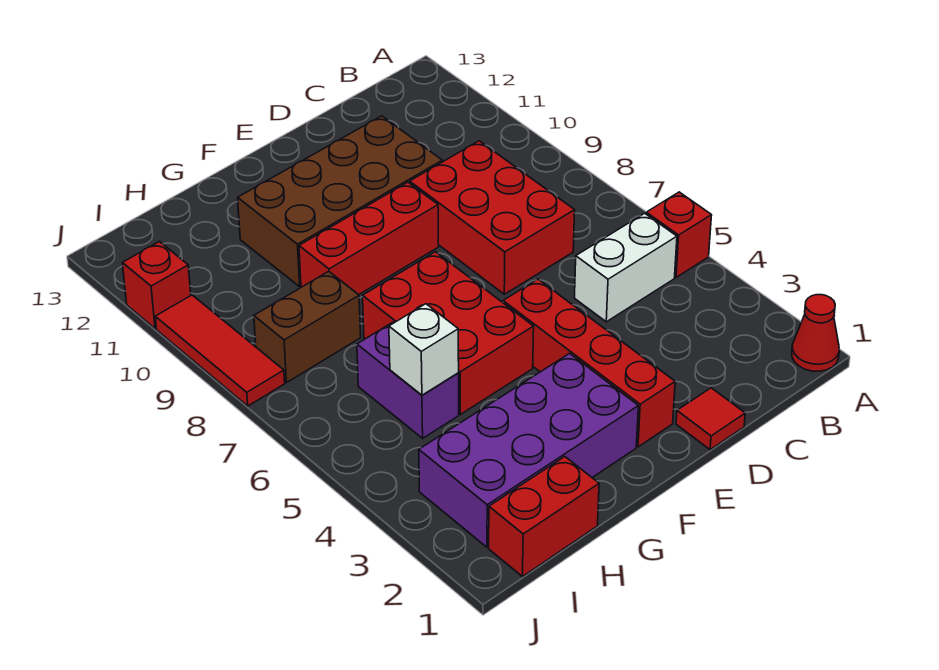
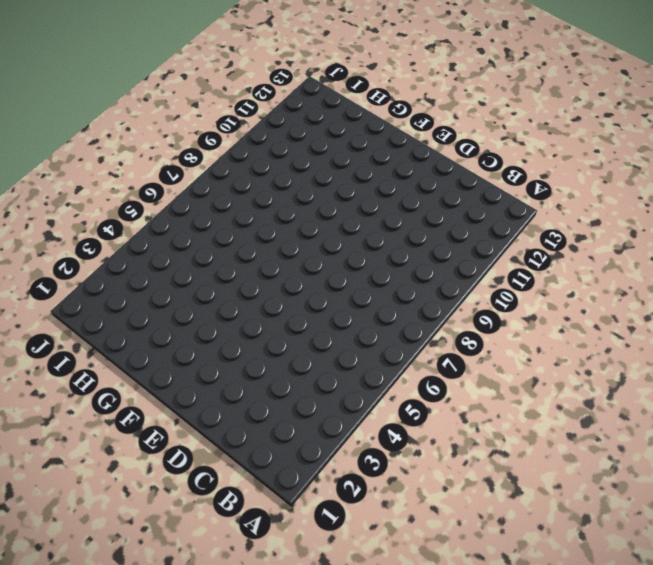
none -> red 1x1 cone [792,295,839,371]
none -> red 1x1 brick [646,192,712,277]
none -> white 1x2 brick [575,213,677,322]

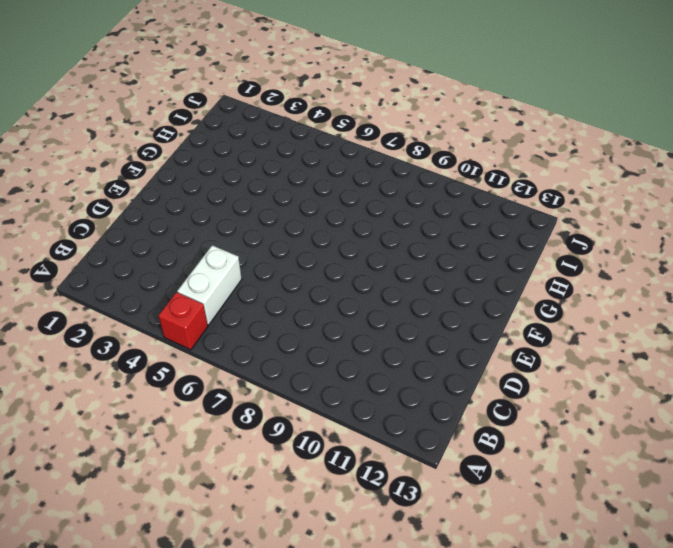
none -> red 1x1 cone [792,295,839,371]
none -> red 2x3 brick [410,141,575,294]
none -> red 1x1 tile [676,388,745,450]

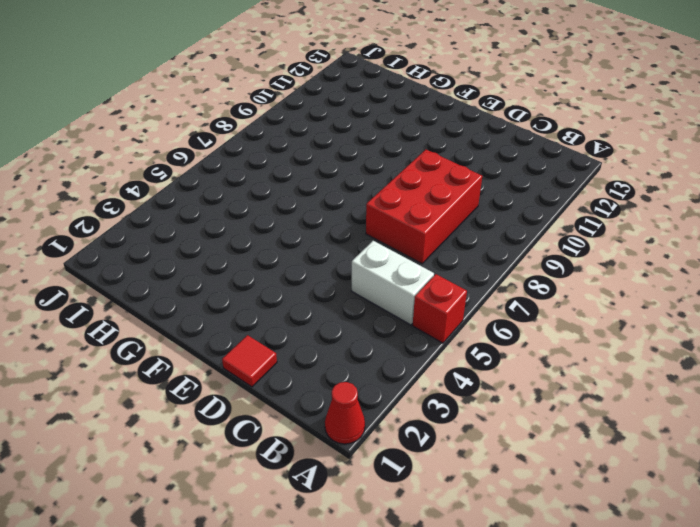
none -> brown 2x4 brick [238,116,442,287]
none -> red 1x4 brick [503,279,675,447]
none -> red 1x3 brick [299,182,439,295]

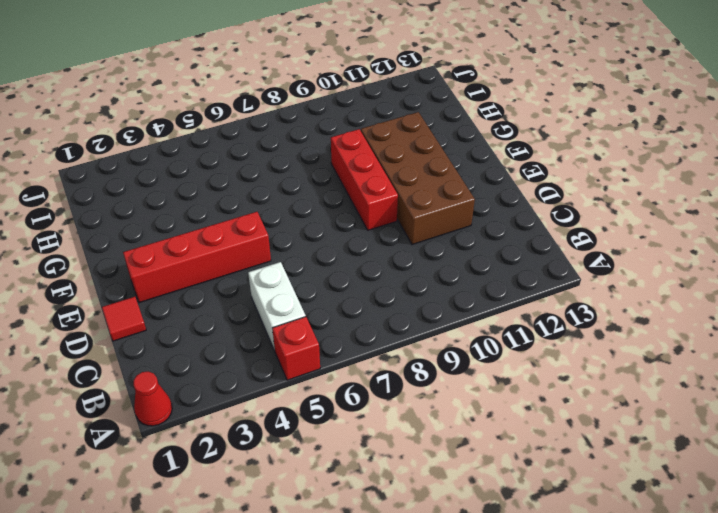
none -> red 2x3 brick [410,141,575,294]
none -> purple 2x4 brick [419,353,638,547]
none -> red 2x3 brick [363,252,534,414]

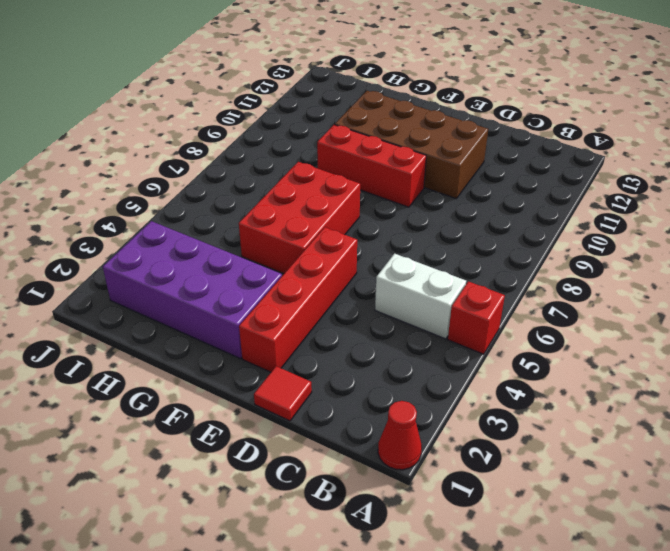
none -> red 2x3 brick [410,141,575,294]
none -> red 1x2 brick [489,457,599,576]
none -> purple 1x2 brick [357,322,459,438]

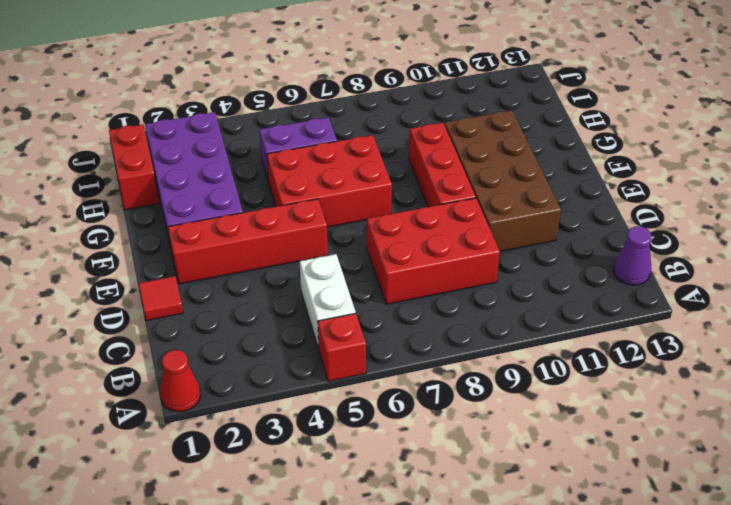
purple 1x1 cone [613,226,652,285] -> none
none -> brown 1x2 brick [254,271,361,382]
none -> red 1x3 tile [155,295,285,406]
none -> red 1x1 brick [123,242,191,329]

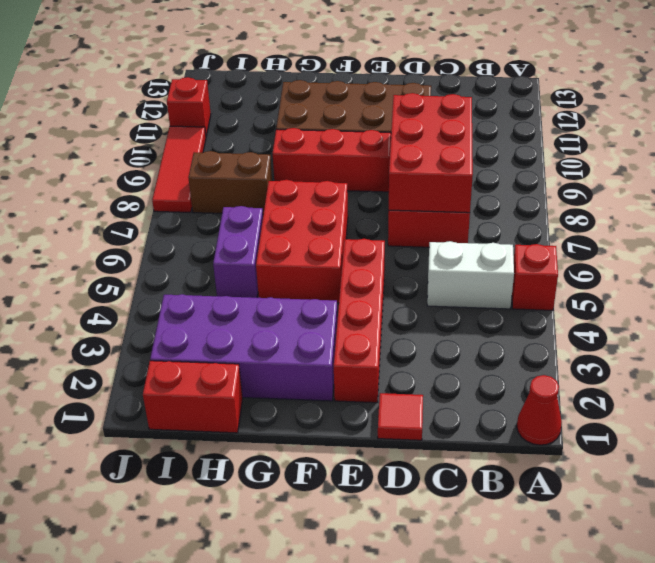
red 2x3 brick [389,93,473,213] -> none
none -> white 1x1 brick [389,304,459,395]

